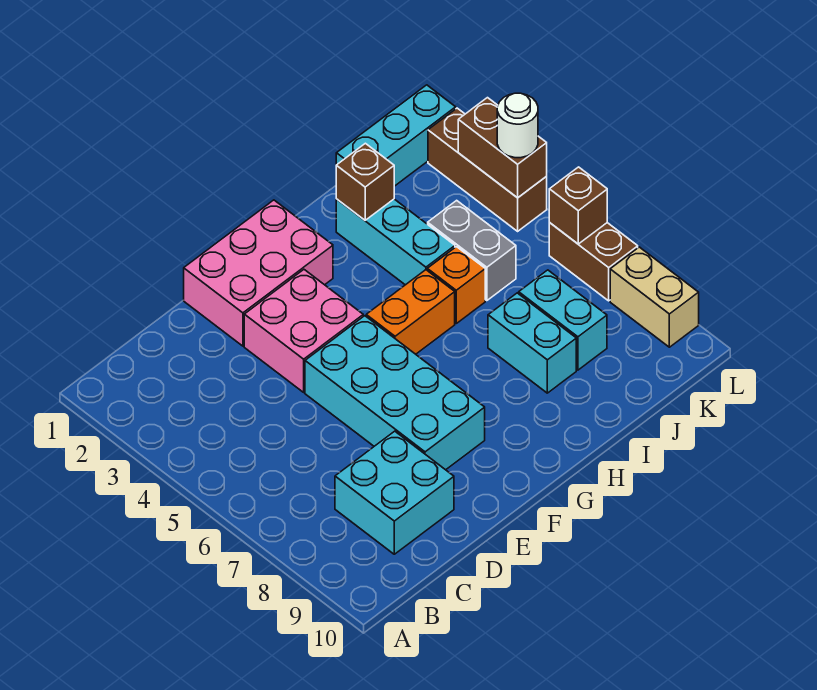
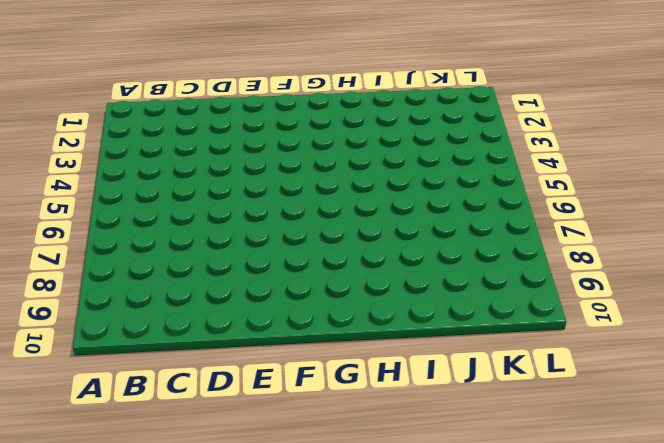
none -> cyan 2x2 brick [335,431,454,554]
none -> pink 2x3 brick [184,200,333,346]
none -> pink 2x2 brick [244,270,363,392]

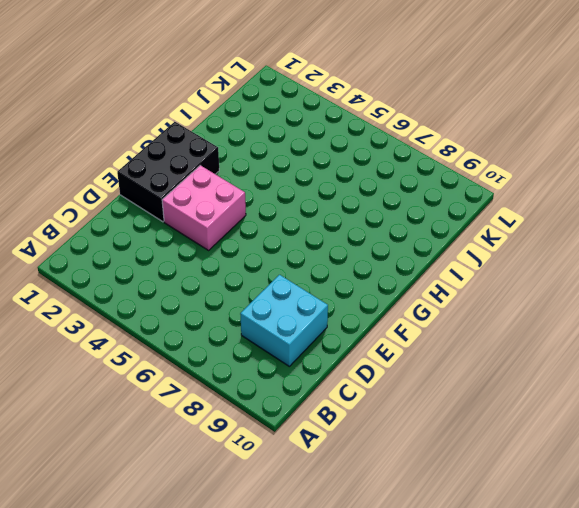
black 2x3 brick [117,122,219,222] -> pink 2x3 brick [184,200,333,346]
none -> cyan 2x4 brick [305,316,485,470]
none -> orange 1x2 brick [366,270,455,354]
none -> cyan 1x3 brick [336,199,455,285]

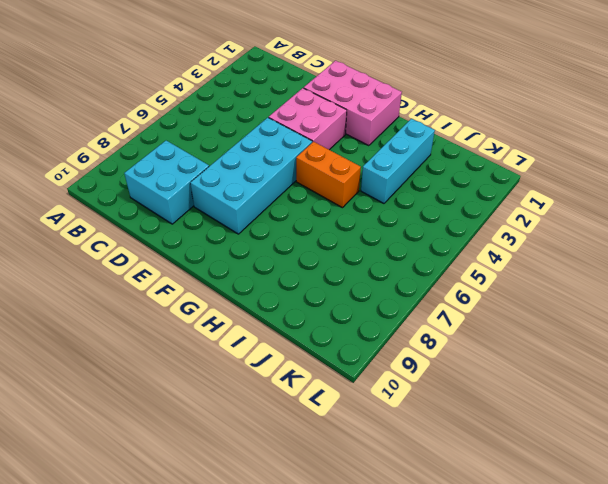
none -> orange 1x1 brick [427,247,485,323]
none -> cyan 1x2 brick [488,293,576,393]
none -> cyan 1x3 brick [336,85,456,186]

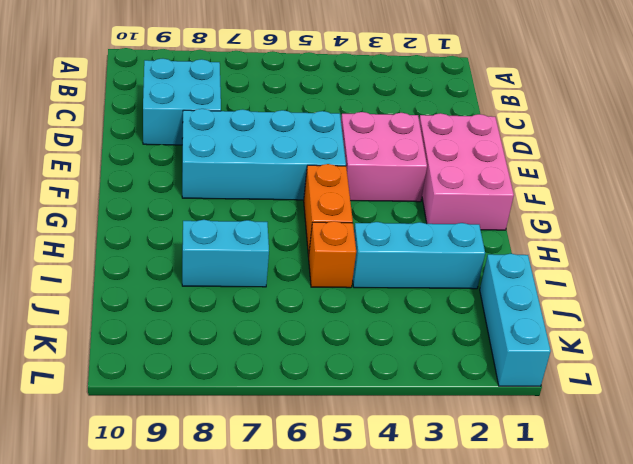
none -> grey 1x2 brick [428,200,516,301]
none -> cyan 1x2 brick [519,270,607,370]
none -> brown 1x3 brick [428,108,547,231]

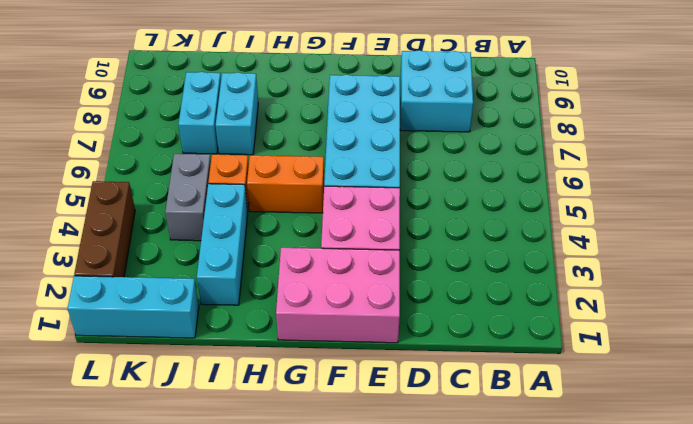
none -> brown 1x2 brick [549,223,638,301]
none -> tan 1x2 brick [610,247,699,347]
none -> brown 1x1 brick [336,143,394,220]

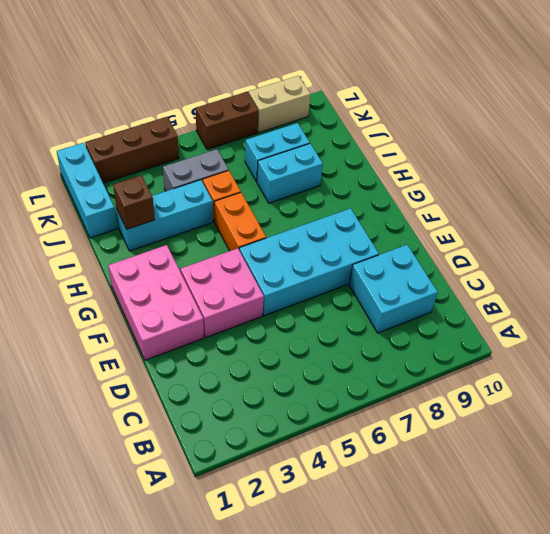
none -> brown 1x2 brick [458,98,547,198]
none -> brown 1x1 brick [549,167,607,244]
none -> white 1x1 round brick [497,93,538,158]

